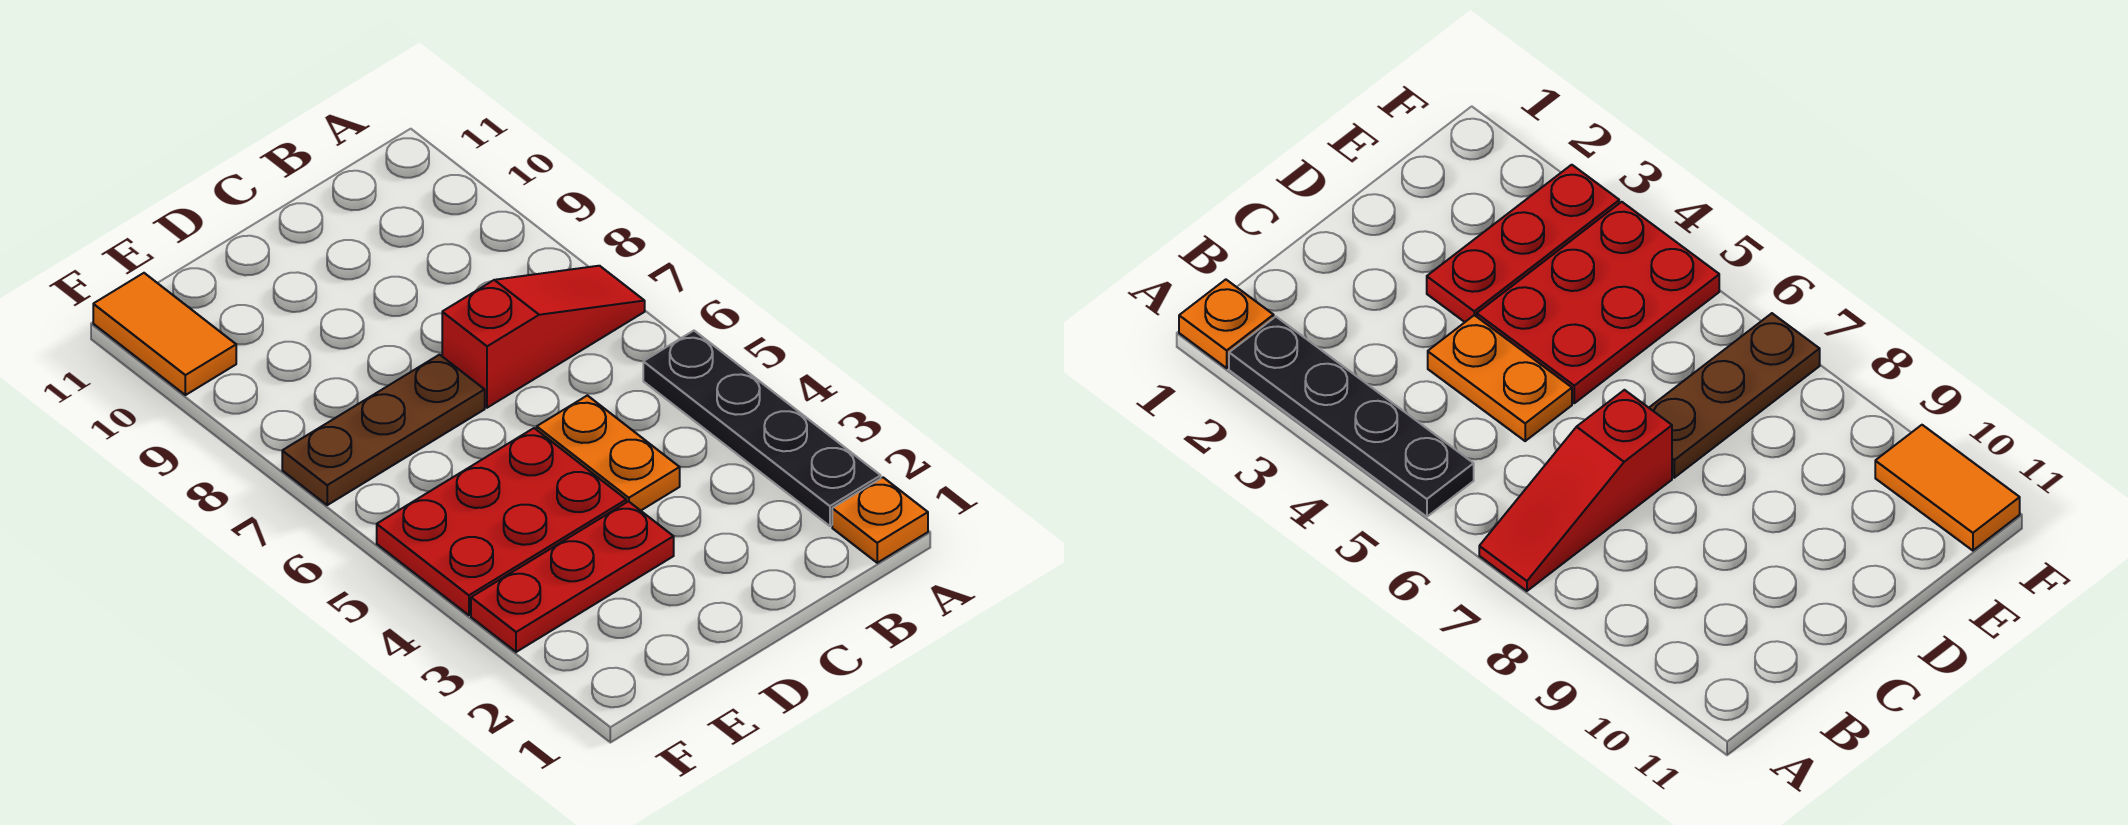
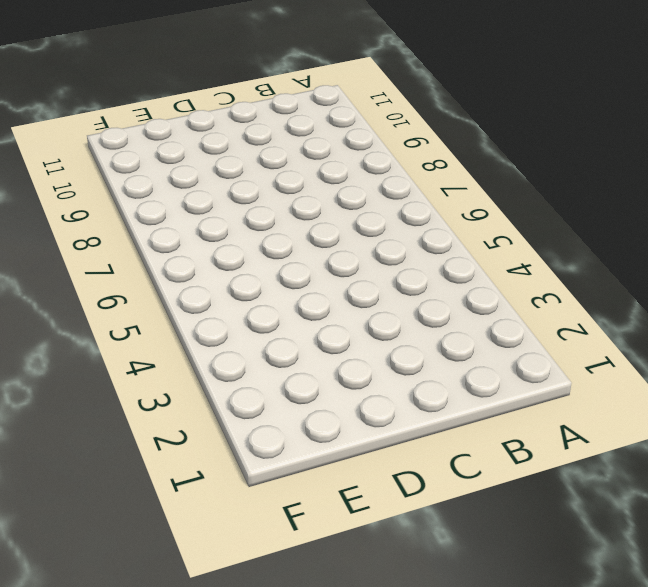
none -> orange 1x1 plate [832,477,928,563]
none -> black 1x4 plate [643,331,881,526]

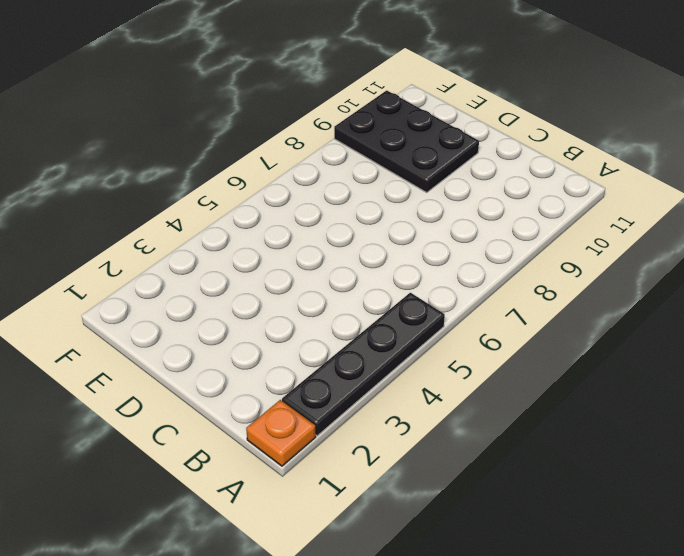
black 2x3 plate [334,90,479,192] -> orange 1x2 tile [93,273,236,395]
none -> red 1x3 slope [442,266,645,408]
none -> orange 1x2 plate [537,396,680,511]

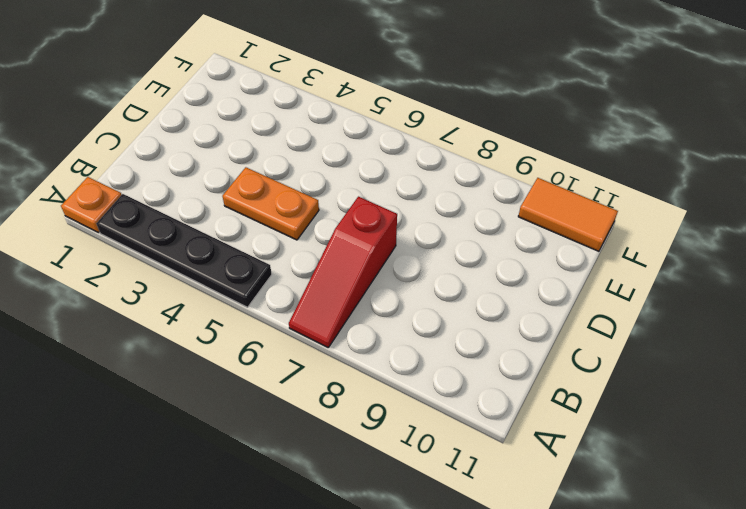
none -> red 1x3 plate [471,501,674,652]
none -> red 2x3 plate [377,428,626,615]

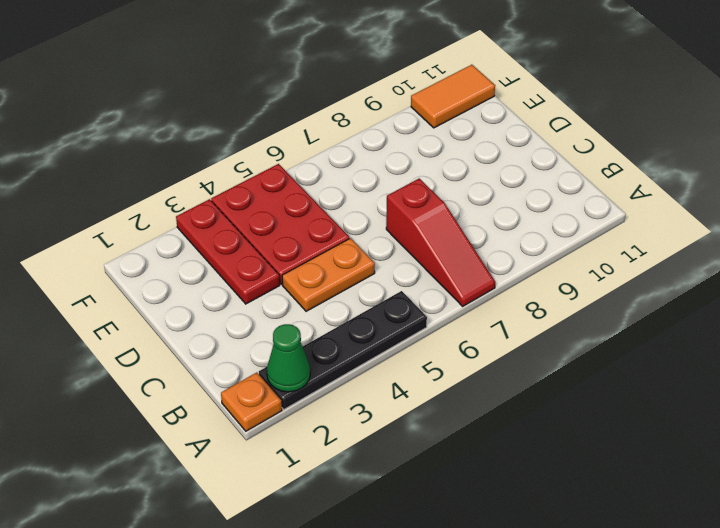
green 1x1 cone [267,324,310,392] -> none
none -> brown 1x3 plate [282,355,485,505]

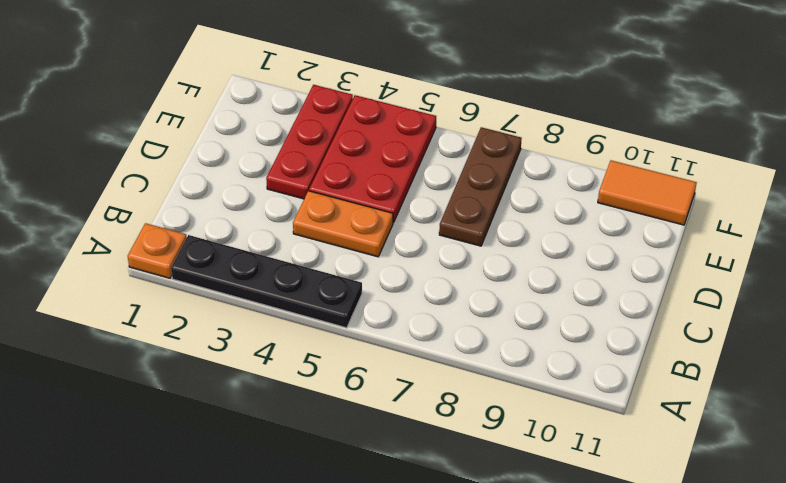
none -> red 1x3 slope [442,266,645,408]

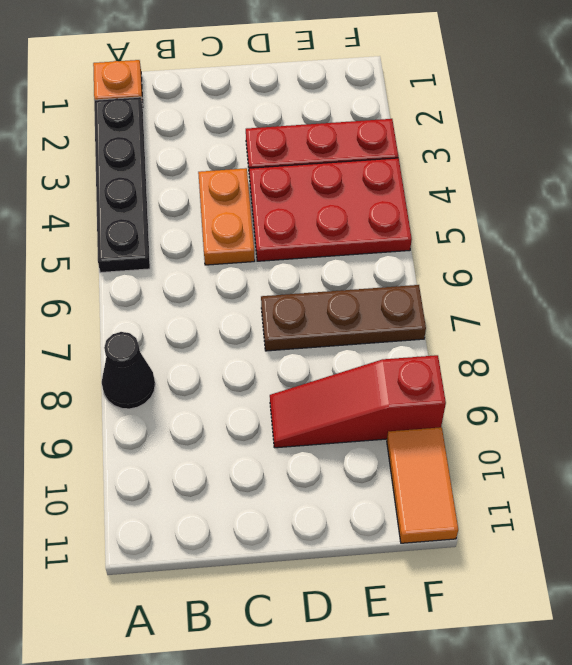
black 1x1 cone [102,332,155,409] -> none
red 1x3 slope [270,355,446,448] -> red 1x3 slope moved to [442,266,645,408]

